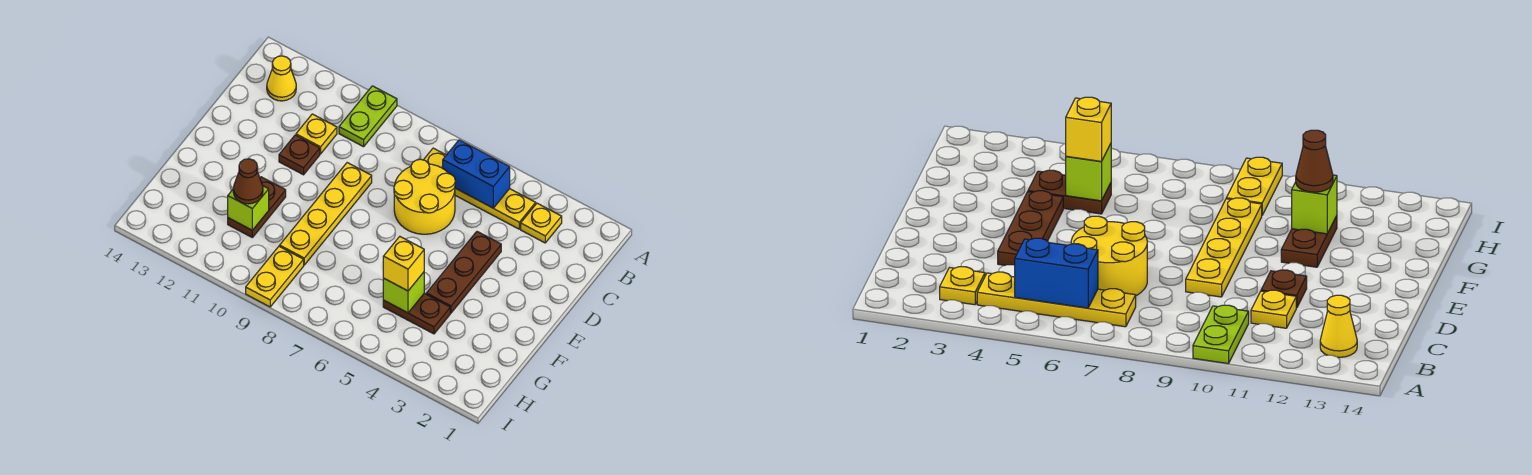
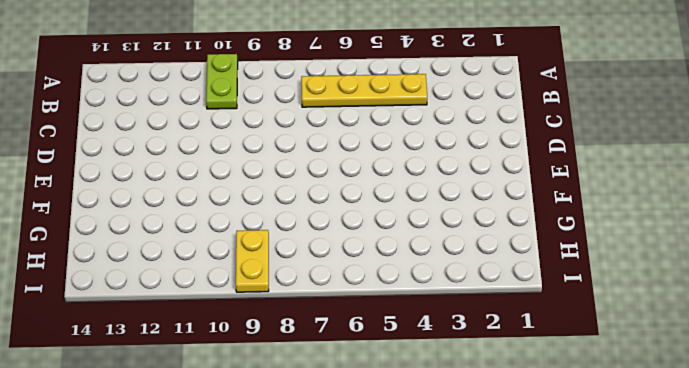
none -> yellow 1x1 plate [521,203,562,243]
none -> yellow 1x1 cone [267,56,296,101]
none -> yellow 2x2 round brick [394,159,455,234]

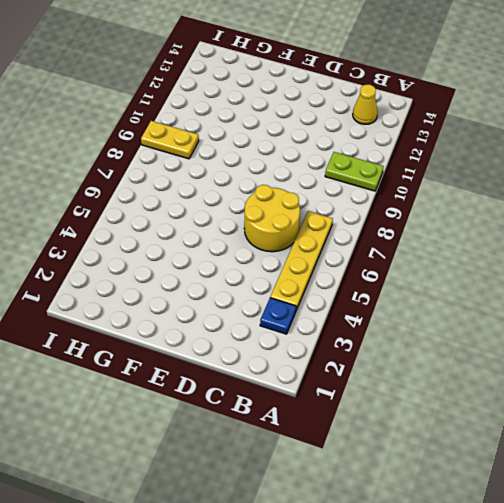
blue 1x1 plate [260,298,296,334] -> yellow 1x1 plate [521,203,562,243]
none -> yellow 1x1 plate [296,114,337,154]
none -> brown 1x3 plate [426,232,501,313]
none -> yellow 1x4 plate [280,163,372,265]

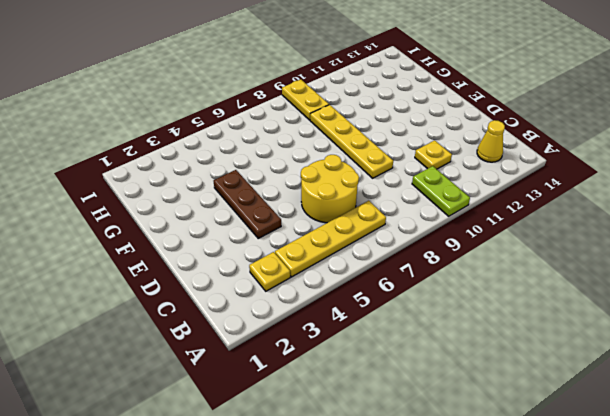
none -> brown 1x1 plate [279,135,320,175]
none -> brown 1x2 plate [228,177,286,237]
none -> brown 1x2 plate [383,293,450,334]

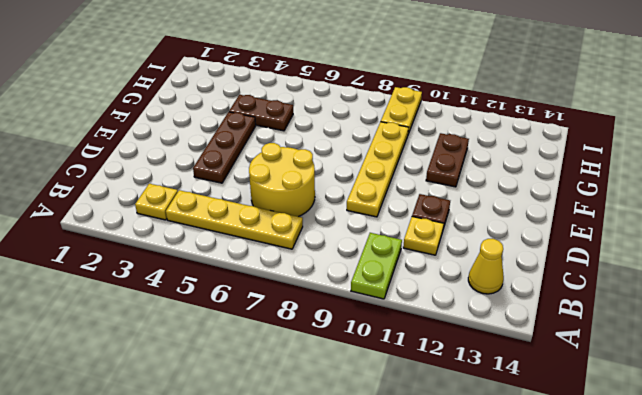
none -> blue 1x2 brick [443,140,510,208]
none -> lime 1x1 brick [383,272,424,313]
none -> lime 1x1 brick [228,185,269,230]

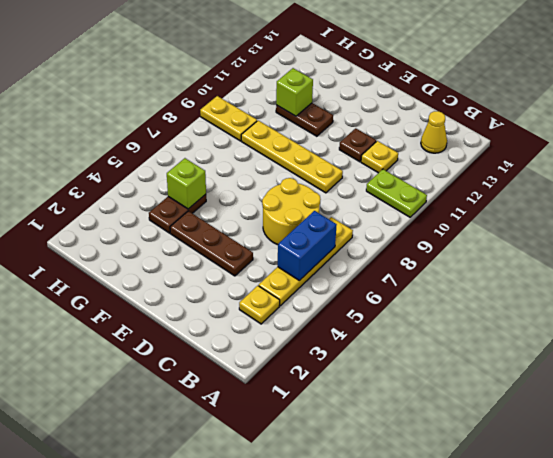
none -> yellow 1x1 brick [383,237,424,291]
none -> brown 1x1 cone [233,159,263,204]

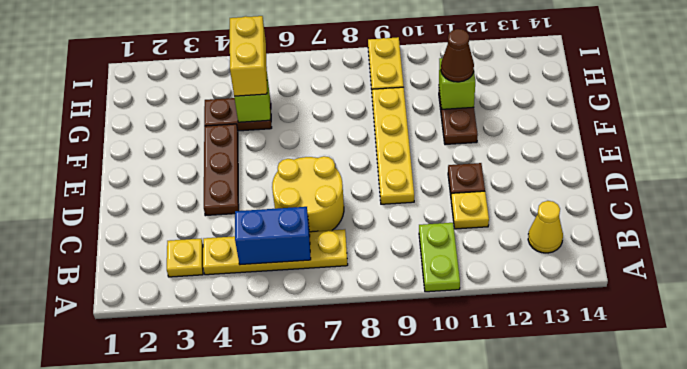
yellow 1x2 brick [230,16,267,96] -> yellow 1x1 brick [383,237,424,291]

